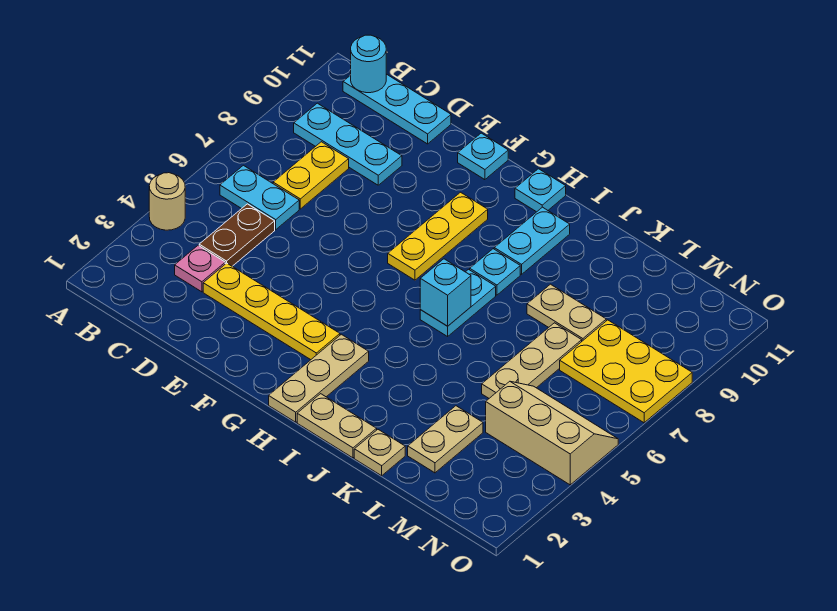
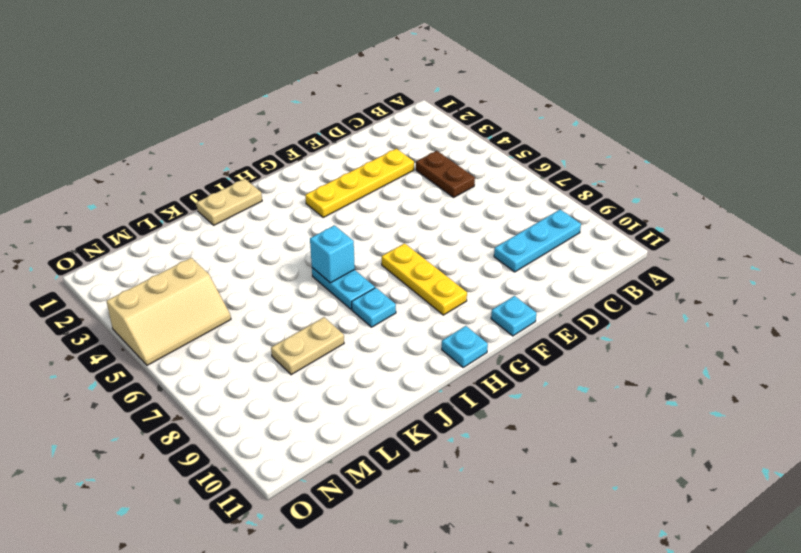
none -> tan 1x1 round brick [149,173,185,230]
none -> cyan 1x2 plate [220,165,299,230]
none -> cyan 1x3 plate [343,74,451,144]

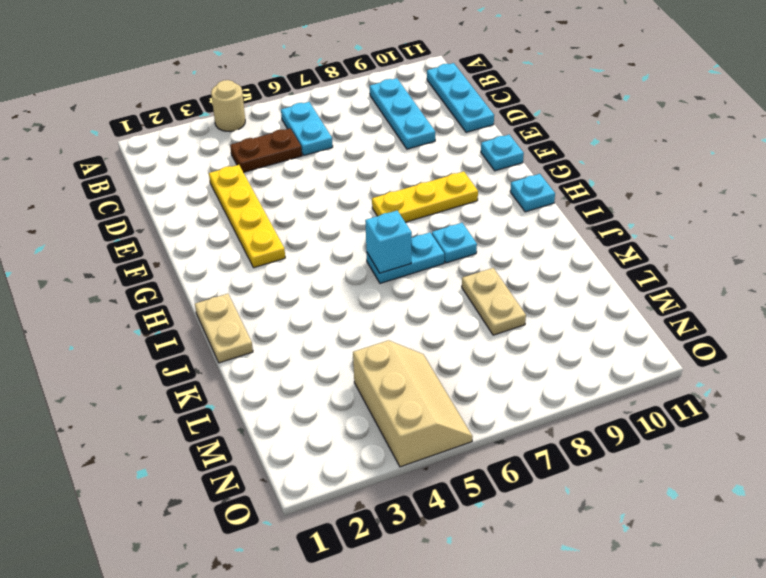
none -> pink 1x1 plate [175,245,225,292]
none -> yellow 1x2 plate [273,142,349,209]
none -> tan 1x3 plate [269,334,369,422]

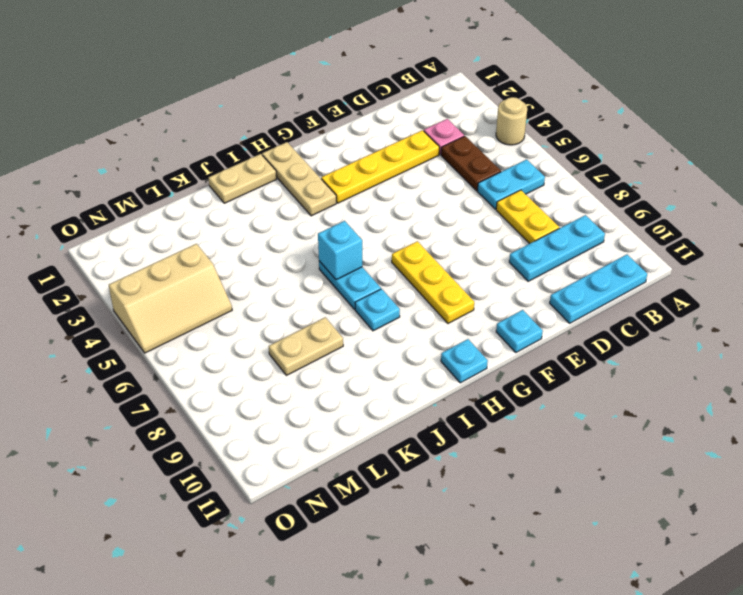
none -> cyan 1x2 plate [494,207,570,274]
none -> tan 1x1 plate [354,430,405,476]
none -> tan 1x2 plate [408,406,483,473]

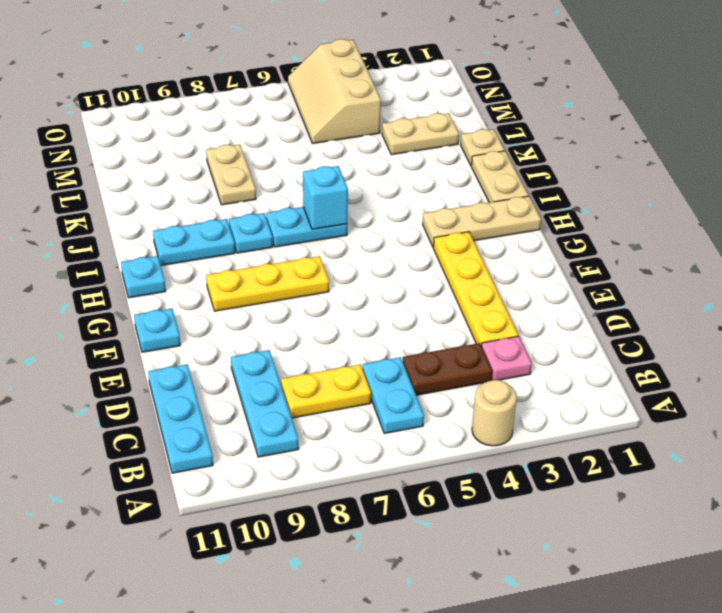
none -> tan 1x3 plate [482,323,582,398]
none -> yellow 2x3 plate [560,320,692,423]
none -> cyan 1x1 round brick [351,35,386,93]

